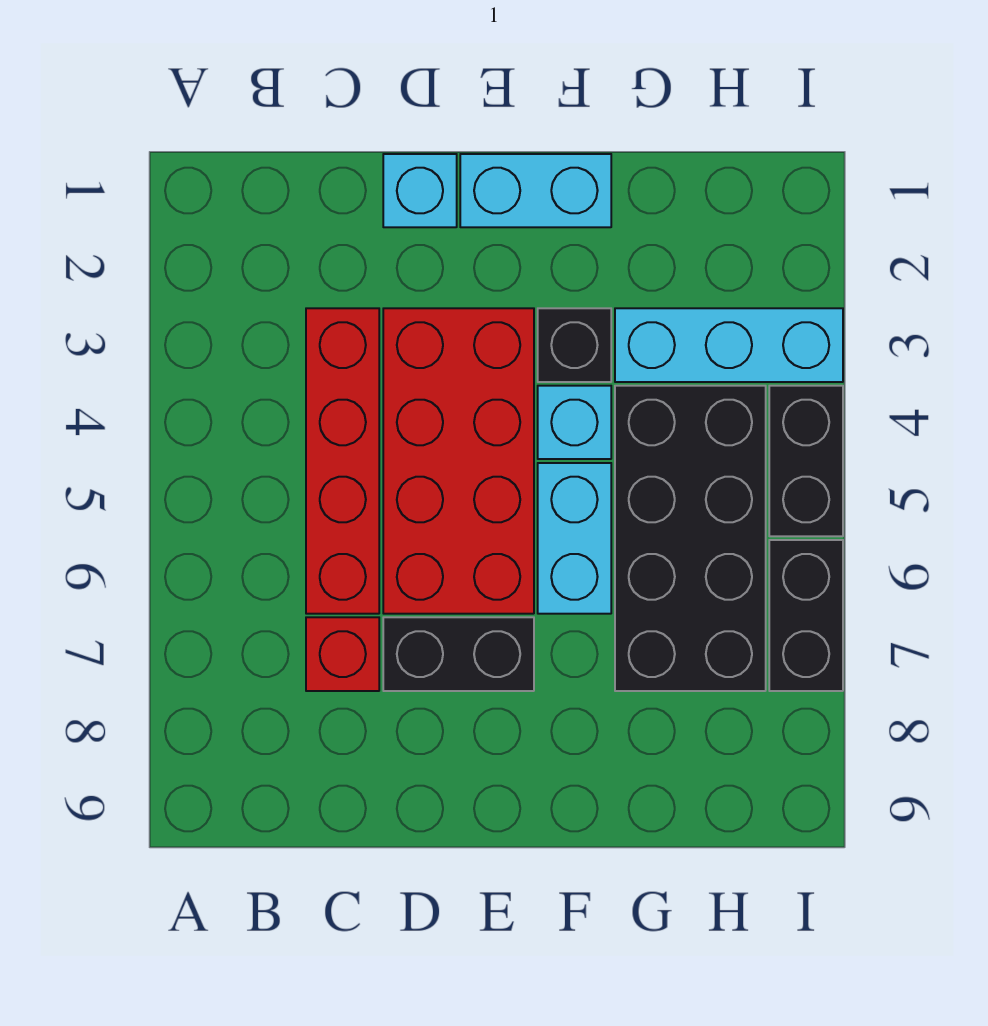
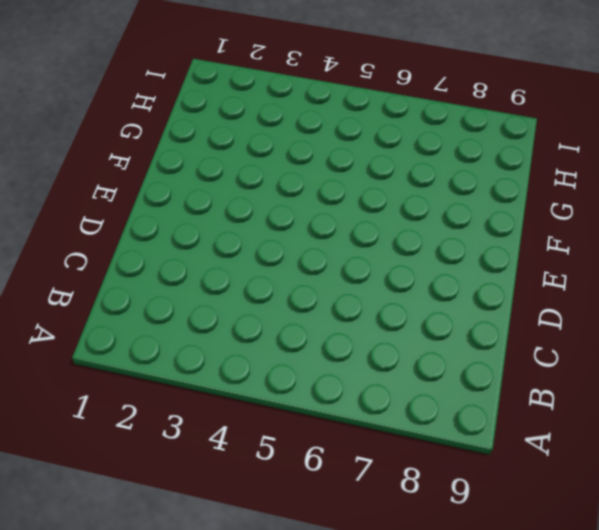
none -> red 1x4 brick [306,308,379,614]
none -> red 1x1 brick [306,617,379,691]
none -> cyan 1x1 brick [383,154,457,227]

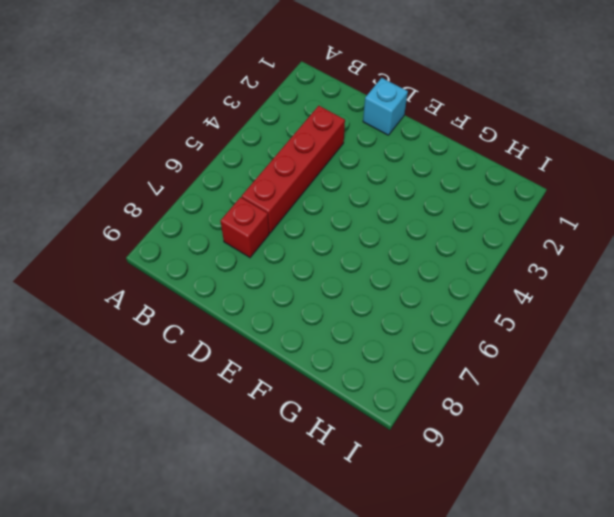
none -> red 2x4 brick [383,308,534,614]
none -> black 1x2 brick [383,617,534,691]
none -> cyan 1x2 brick [460,154,611,227]

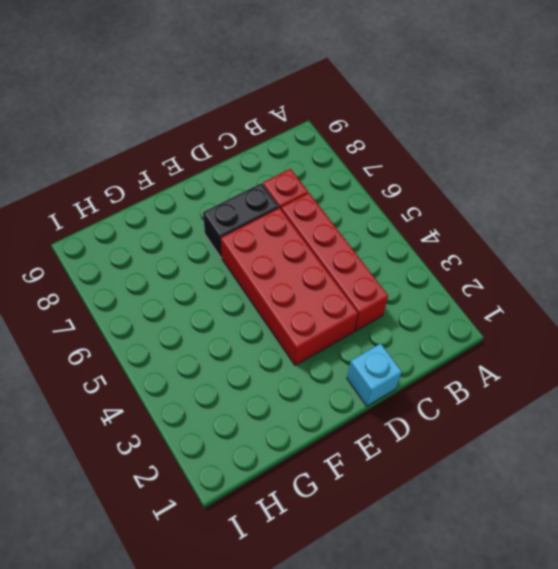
none -> cyan 1x2 brick [460,154,611,227]
none -> black 1x1 brick [538,308,611,382]
none -> cyan 1x1 brick [538,386,611,459]

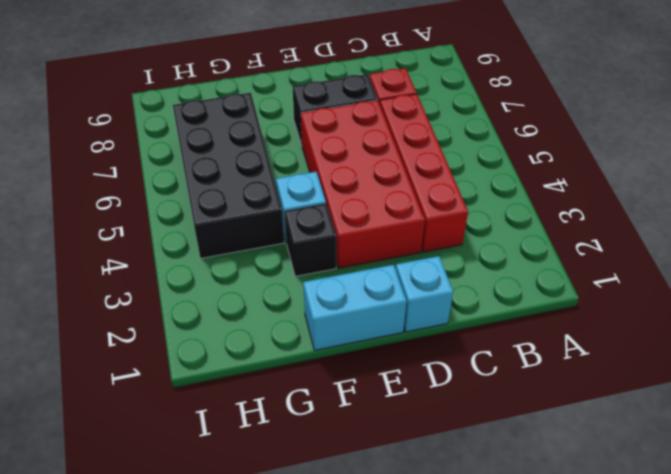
none -> cyan 1x2 brick [538,463,611,614]
none -> cyan 1x3 brick [615,308,843,382]
none -> black 1x2 brick [769,386,843,536]

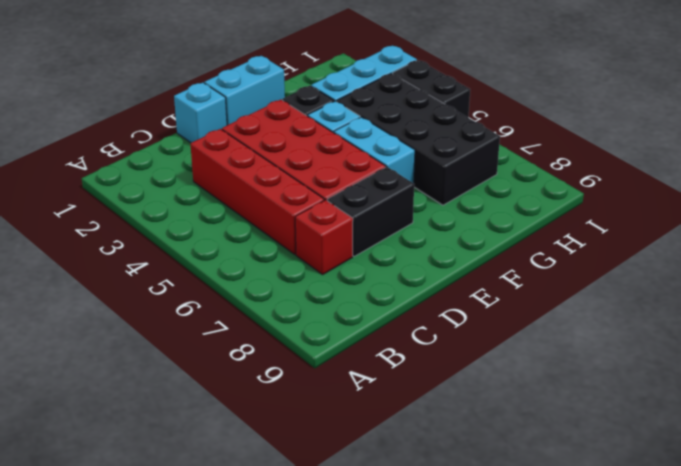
none -> black 1x2 brick [769,540,843,691]

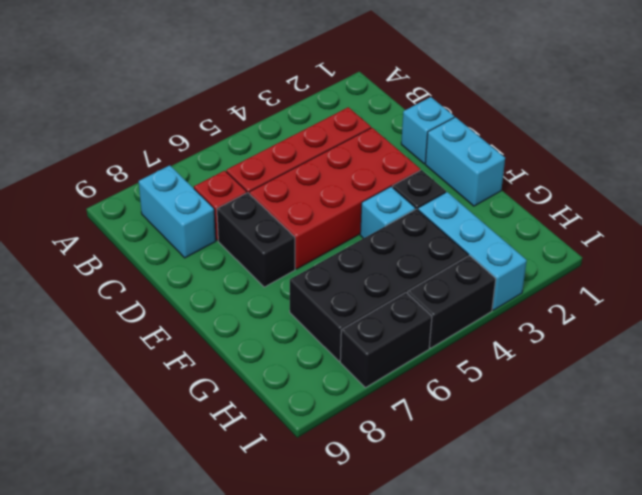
cyan 1x2 brick [139,165,216,258] -> cyan 1x2 brick turned to [538,463,611,614]

